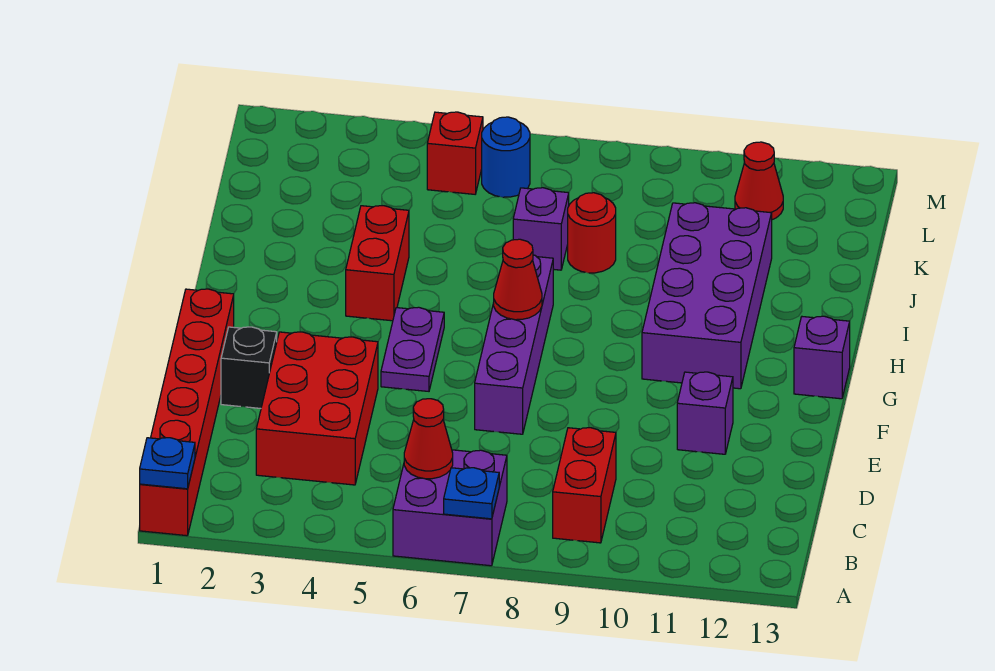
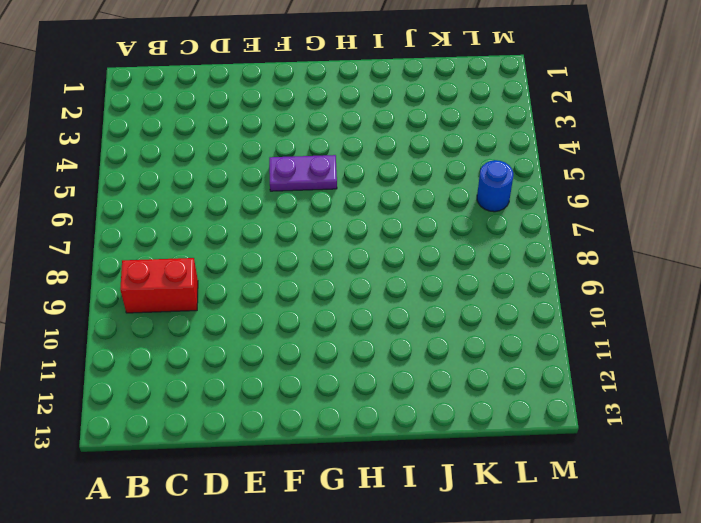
none -> red 1x6 brick [140,289,234,536]
none -> purple 2x2 brick [393,450,507,566]
none -> red 2x3 brick [256,332,378,485]

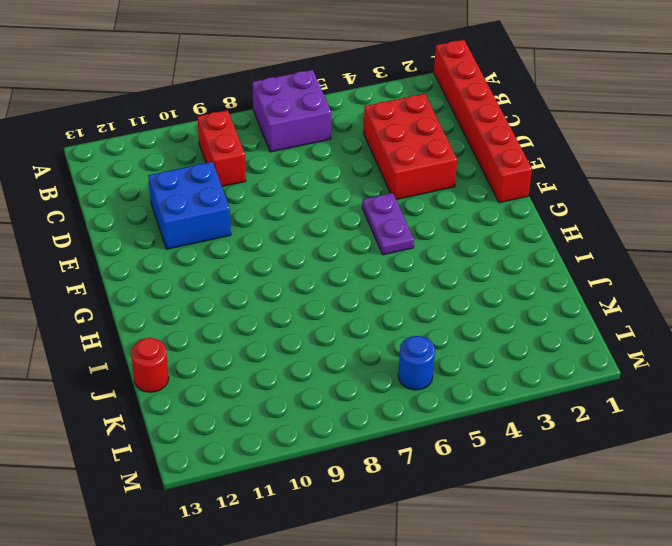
blue 2x2 brick [148,162,231,249] -> purple 1x1 brick [677,372,733,454]
red 1x1 round brick [131,338,169,392] -> red 1x1 round brick moved to [568,193,616,273]
none -> black 1x1 brick [221,327,277,408]
none -> purple 1x4 brick [475,255,553,434]
none -> purple 2x4 brick [642,203,772,389]

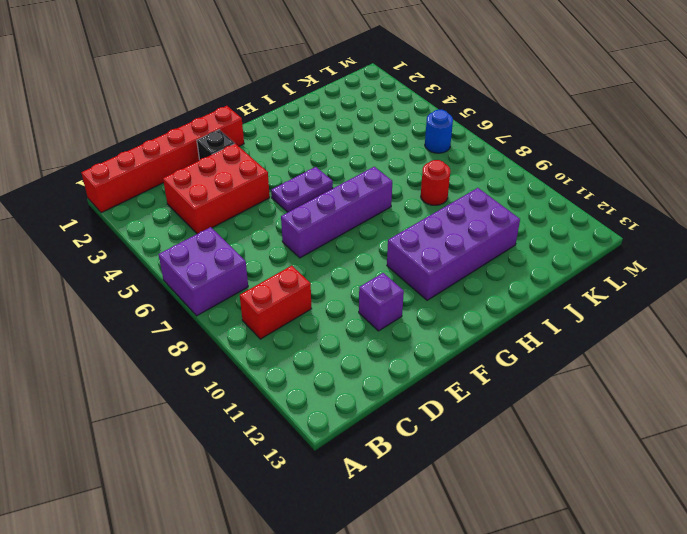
none -> purple 1x1 brick [794,316,850,399]
none -> red 1x2 brick [346,206,409,321]
none -> purple 1x1 brick [513,188,569,270]

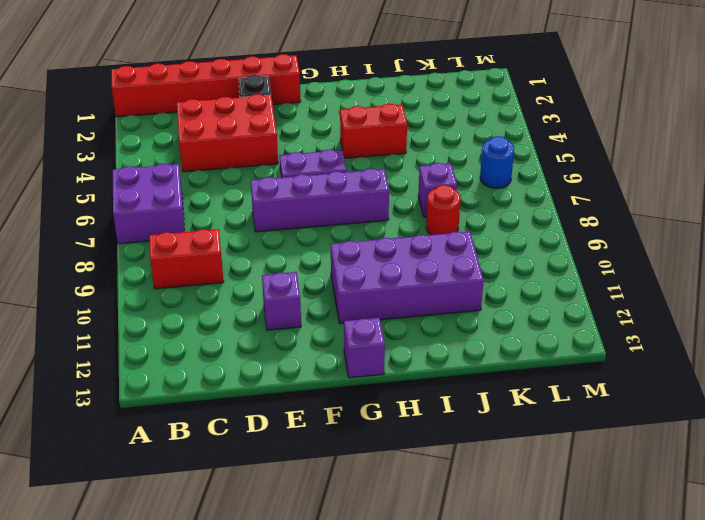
none -> red 1x1 brick [427,112,483,194]
none -> red 1x1 cone [735,142,783,220]
none -> blue 1x1 plate [140,438,195,489]

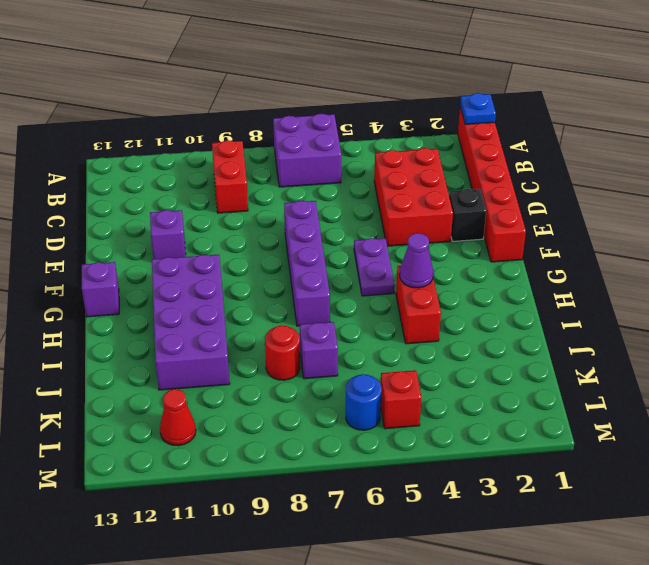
purple 1x1 cone [400,233,433,288] -> none
none -> blue 1x1 plate [444,468,499,519]
none -> red 1x1 cone [404,399,453,479]
none -> red 1x1 cone [494,239,542,320]

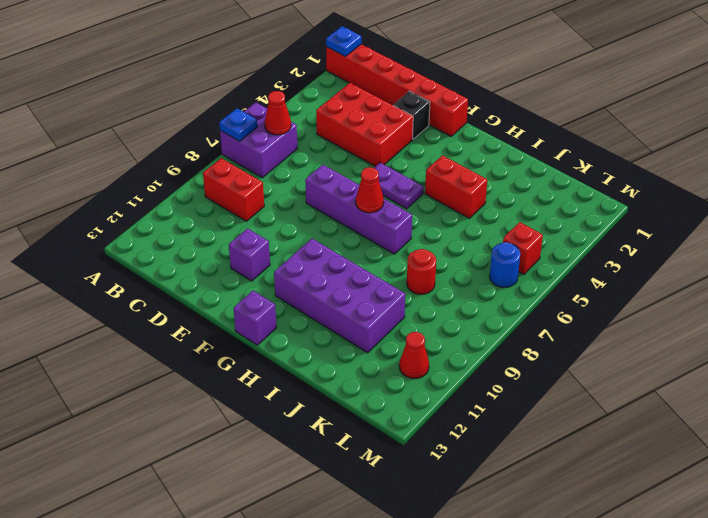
none -> purple 1x1 brick [513,188,569,270]

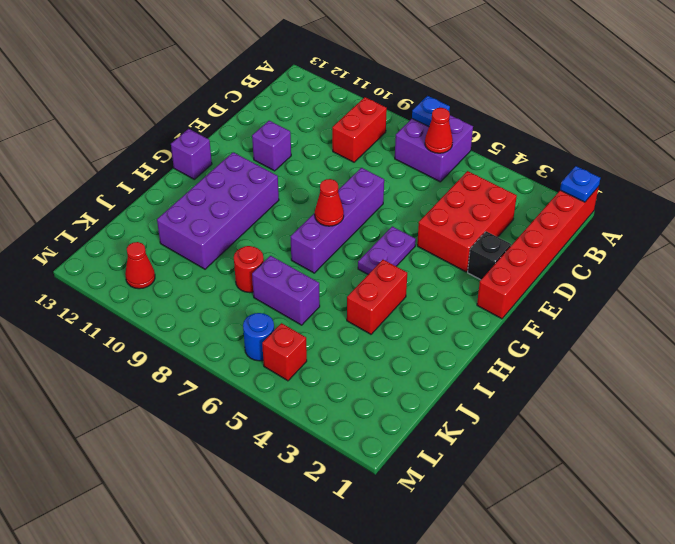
purple 1x2 brick [252,256,320,325] -> purple 1x1 brick [513,188,569,270]

